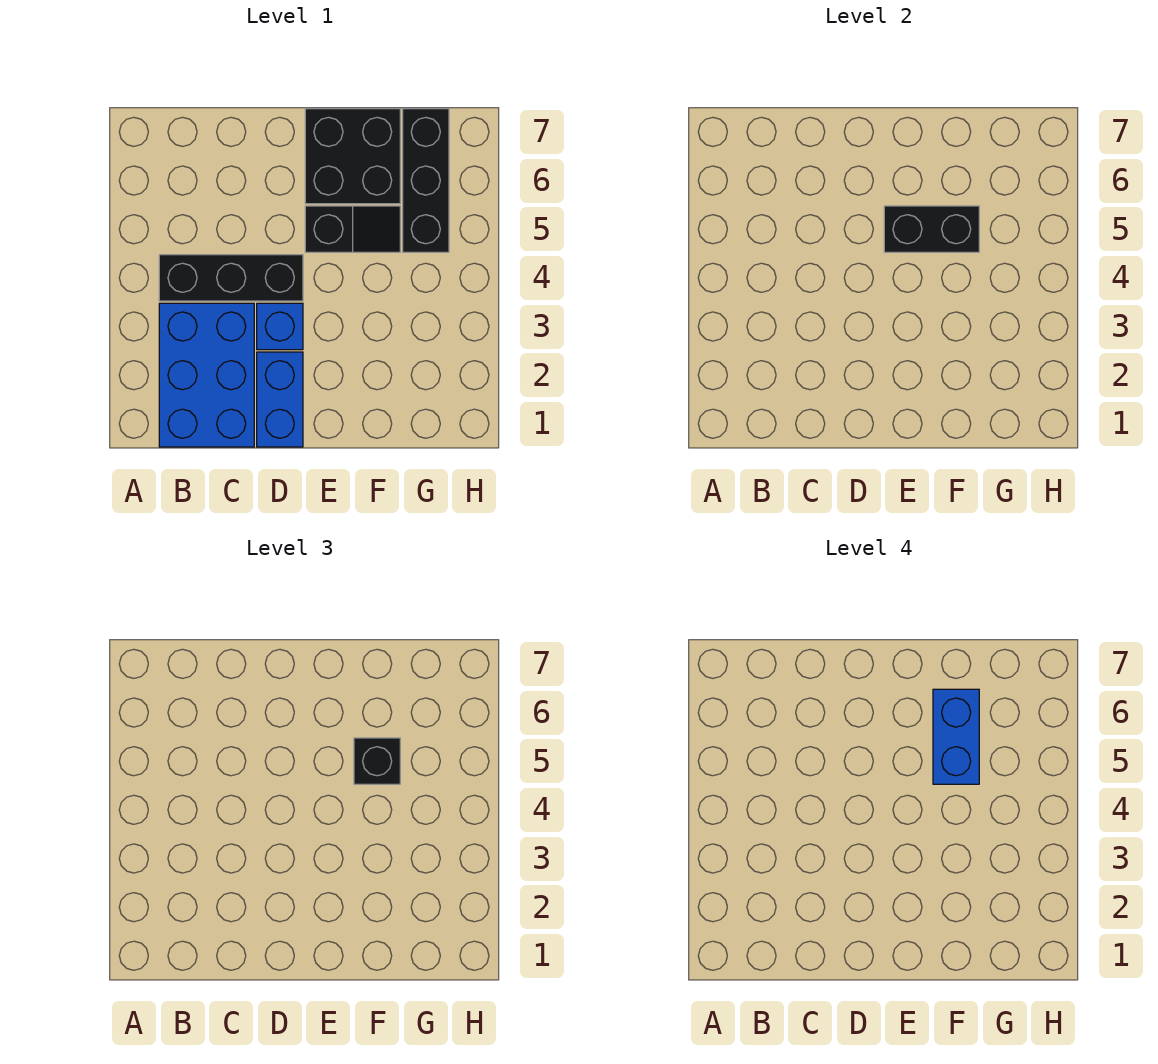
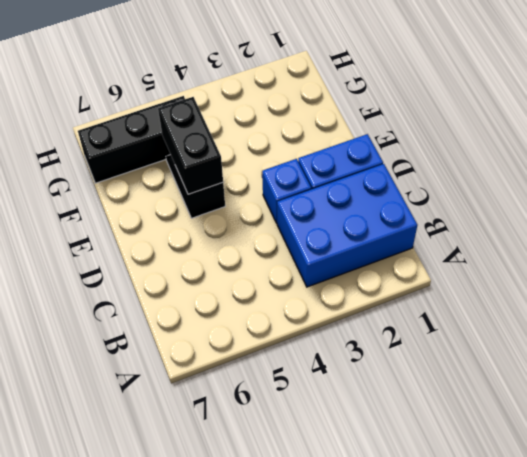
none -> black 1x3 brick [159,255,303,301]
none -> black 2x2 brick [305,109,400,204]

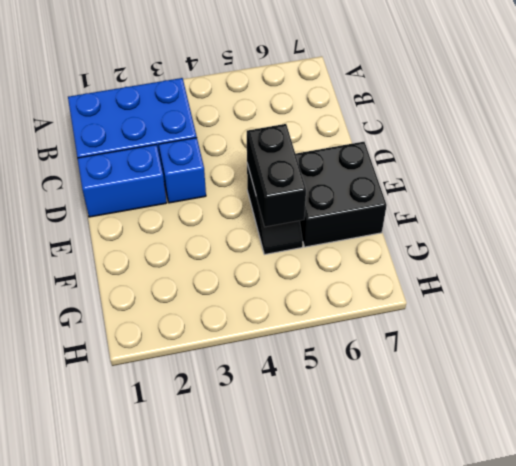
none -> black 1x3 brick [159,255,303,301]
none -> black 1x3 brick [403,109,449,252]

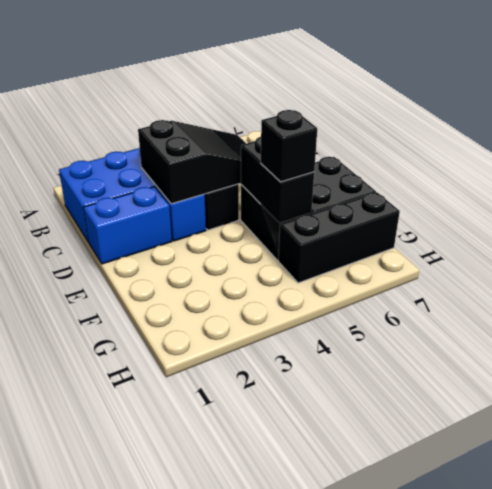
black 2x3 slope [138,120,246,204] -> none
none -> blue 1x2 brick [933,689,979,784]

